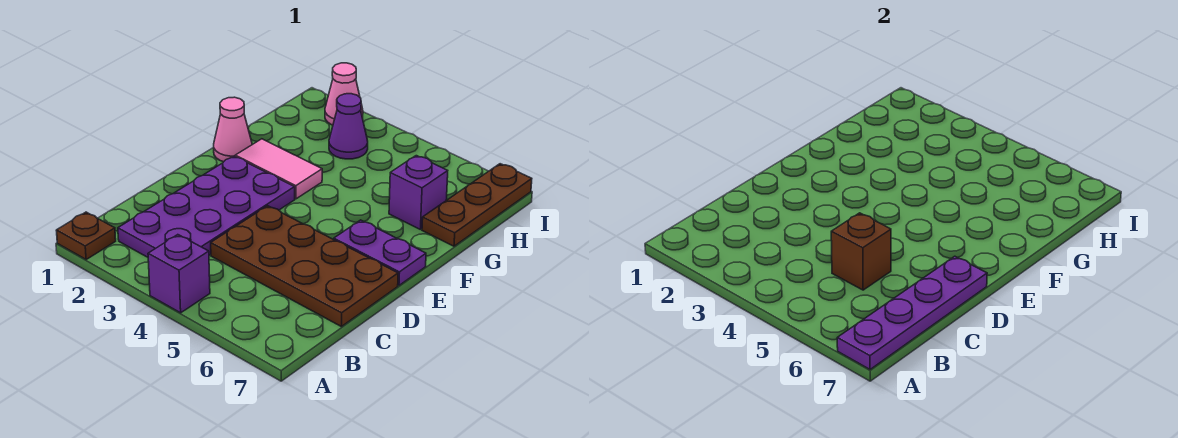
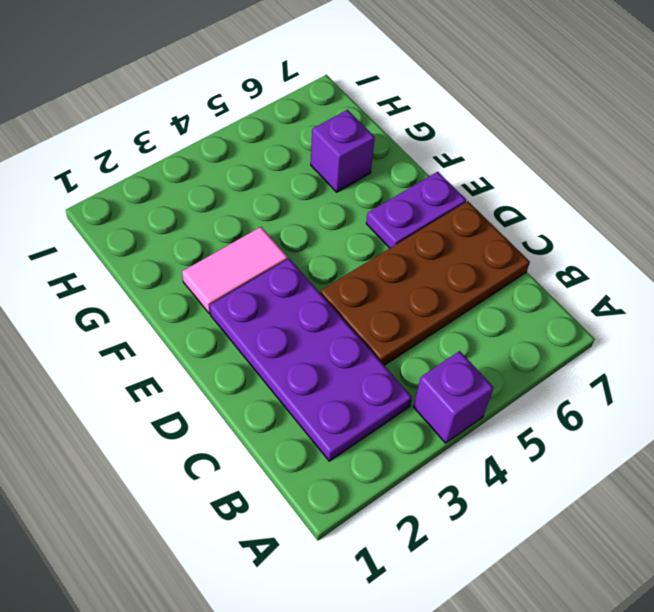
none -> brown 1x1 plate [56,212,116,259]
none -> pink 1x1 cone [214,97,252,162]
none -> brown 1x3 plate [422,164,532,246]

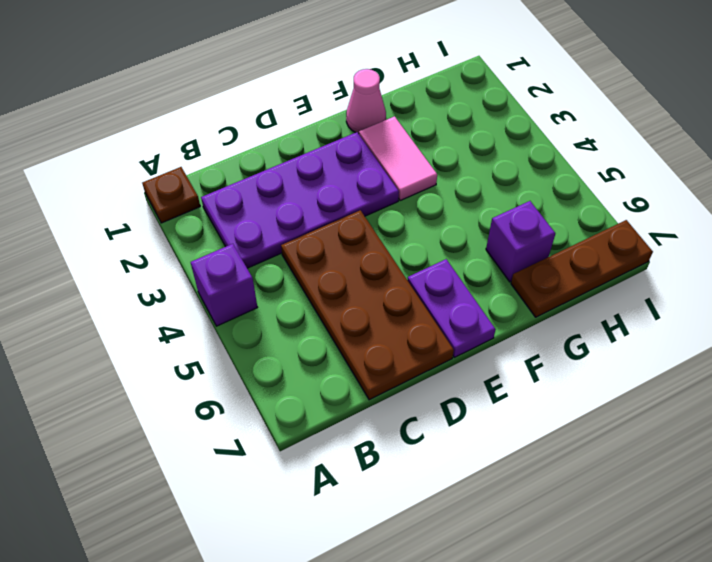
none -> purple 1x1 cone [329,94,368,159]
none -> pink 1x1 cone [325,63,363,125]
none -> purple 1x4 plate [837,256,987,370]

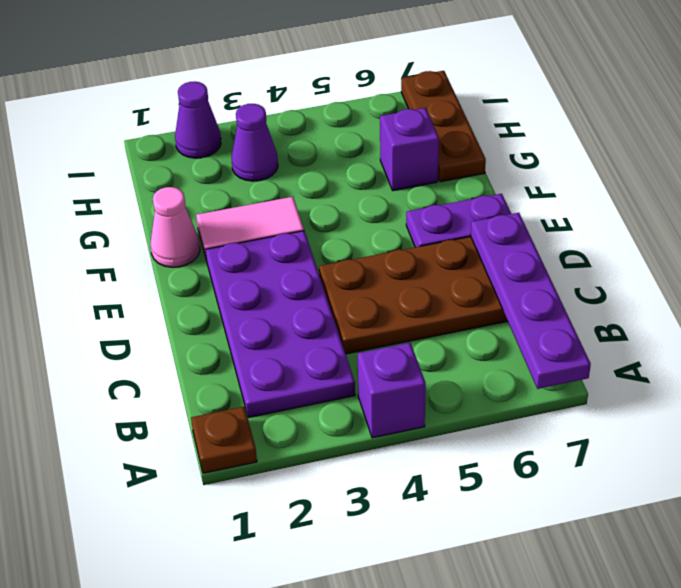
purple 1x1 cone [175,81,221,158] -> pink 1x1 cone [325,63,363,125]
none -> brown 1x1 brick [831,213,891,290]

